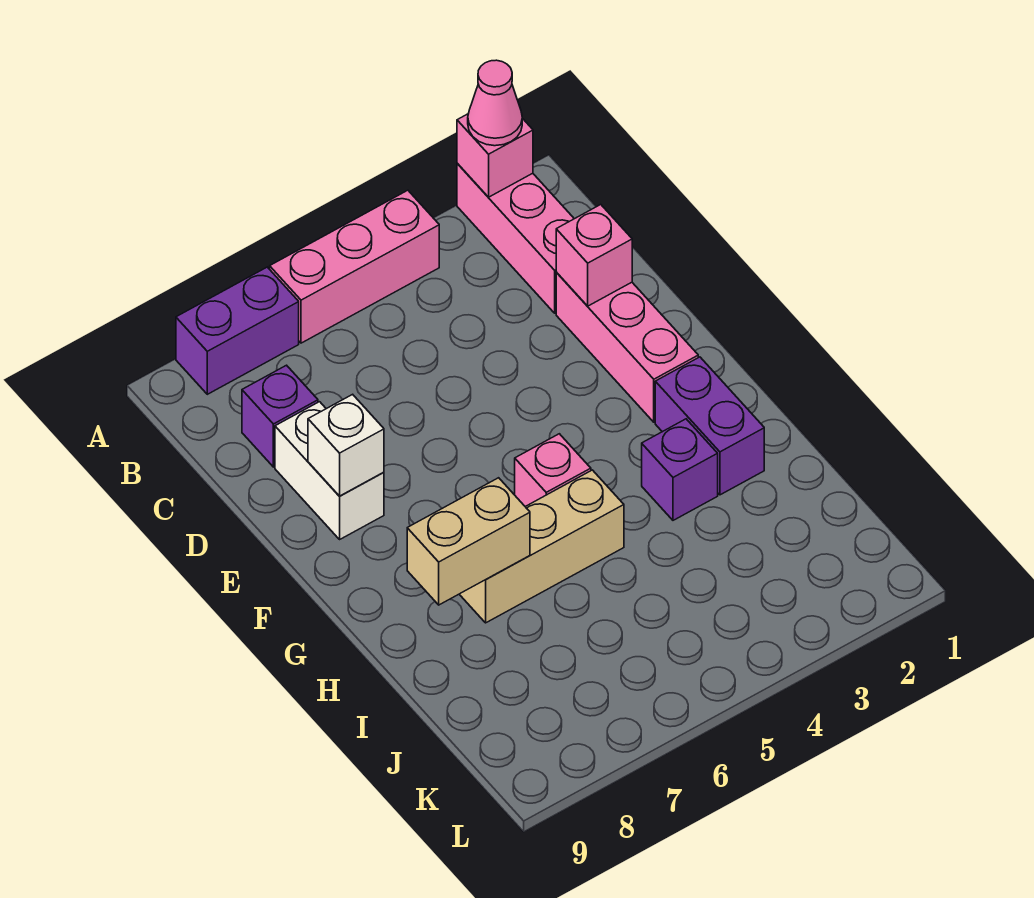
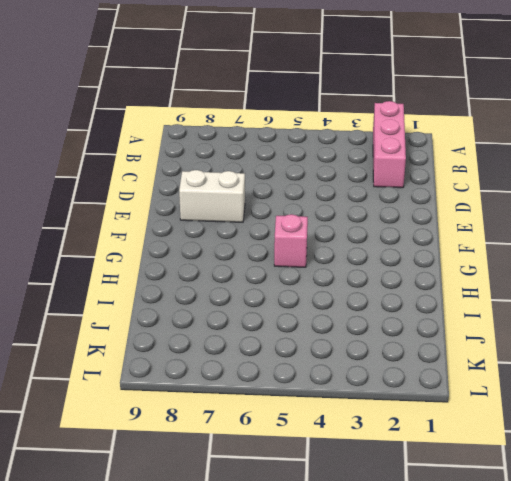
white 1x2 brick [179,170,245,222] -> white 1x2 brick turned to [275,402,384,539]
none -> pink 1x3 brick [270,190,439,343]
none -> purple 1x2 brick [176,267,299,394]
none -> purple 1x1 brick [242,365,318,467]

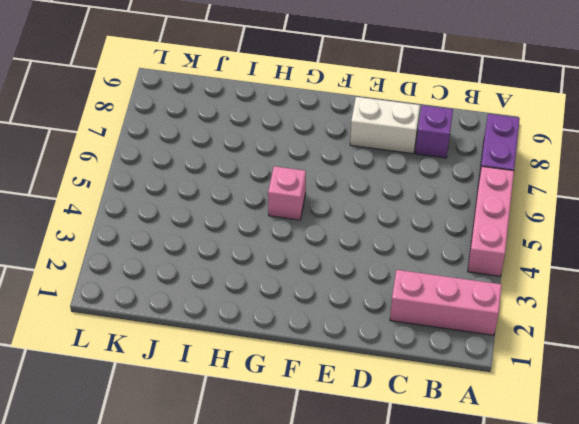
none -> pink 1x3 brick [556,272,698,422]
none -> purple 1x2 brick [655,357,764,495]
none -> purple 1x1 brick [642,419,718,520]

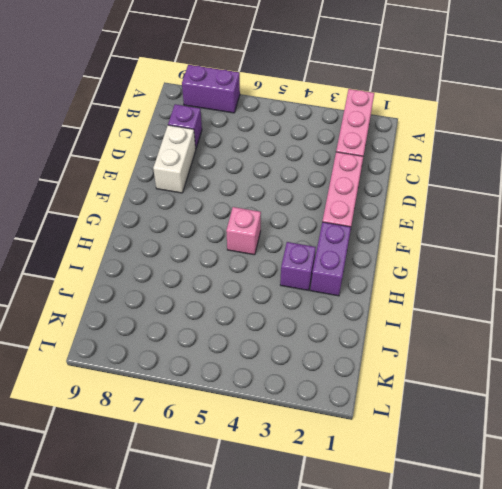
none -> pink 1x3 brick [270,190,439,343]
none -> tan 1x3 brick [459,470,624,623]
none -> pink 1x1 brick [457,114,533,197]

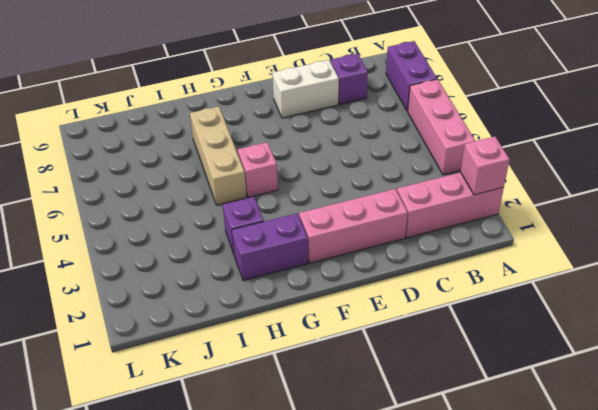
none -> pink 1x1 brick [556,205,632,306]
none -> white 1x1 brick [308,394,384,496]
none -> tan 1x2 brick [407,478,530,605]

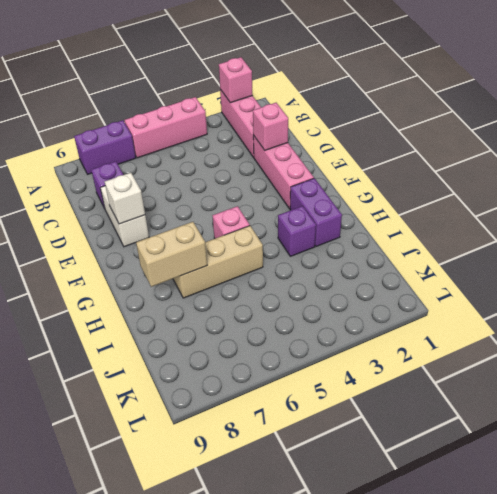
none -> pink 1x1 cone [468,60,522,146]

